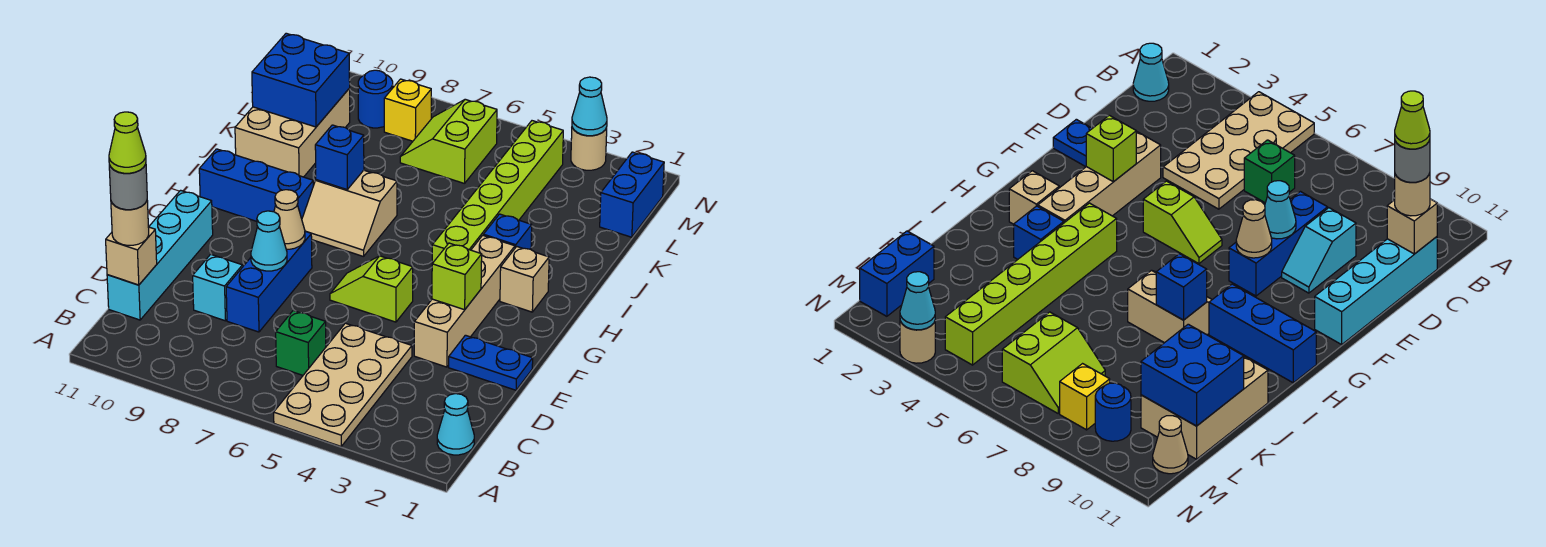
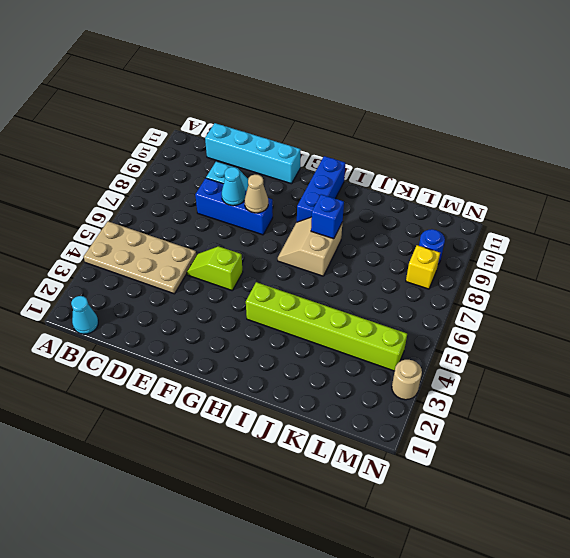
lime 1x2 slope [187,246,243,290] -> lime 1x2 slope turned to [330,256,413,322]
none -> green 1x1 brick [276,311,326,375]
none -> blue 1x2 plate [449,335,533,390]
none -> tan 1x4 brick [414,235,515,367]
none -> tan 1x1 brick [500,247,549,312]

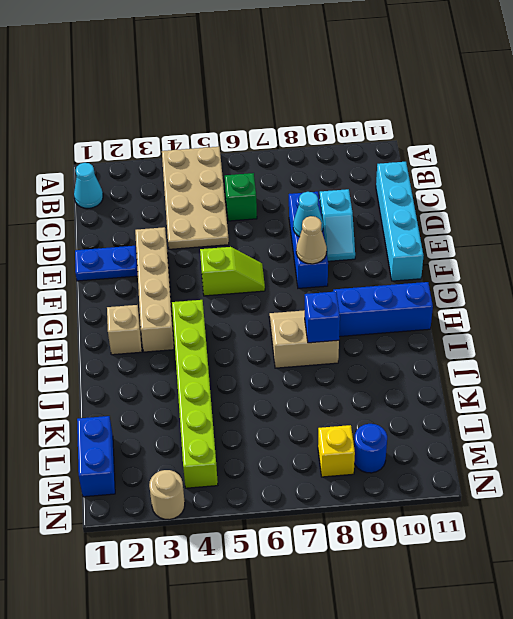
none -> blue 1x1 brick [483,214,532,249]
none -> tan 2x3 brick [235,88,350,177]
none -> lime 2x2 slope [400,99,497,184]
none -> tan 1x1 cone [1153,416,1188,474]

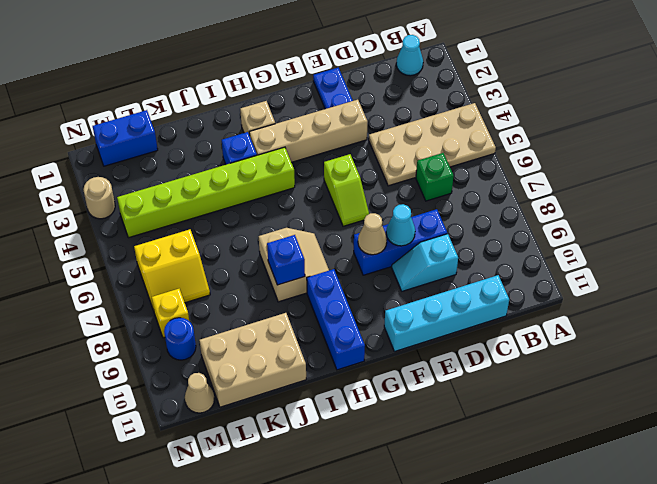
yellow 2x2 slope [134,229,210,310] -> lime 2x2 slope [400,99,497,184]
none -> tan 1x1 brick [106,227,157,285]
none -> lime 1x1 brick [432,243,482,310]
none -> blue 2x2 brick [252,33,350,127]
none -> cyan 1x1 cone [572,77,607,136]

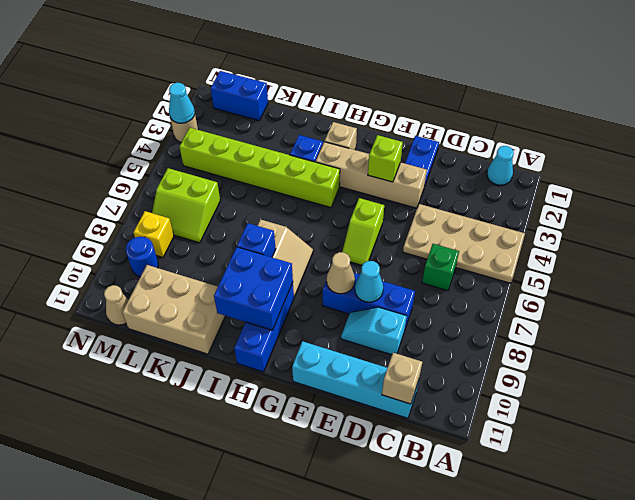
blue 2x2 brick [214,247,293,330] -> blue 2x2 brick moved to [252,33,350,127]
none -> tan 1x1 round brick [111,201,149,245]
none -> grey 1x1 round brick [109,164,147,210]
none -> lime 1x1 cone [109,112,146,173]

